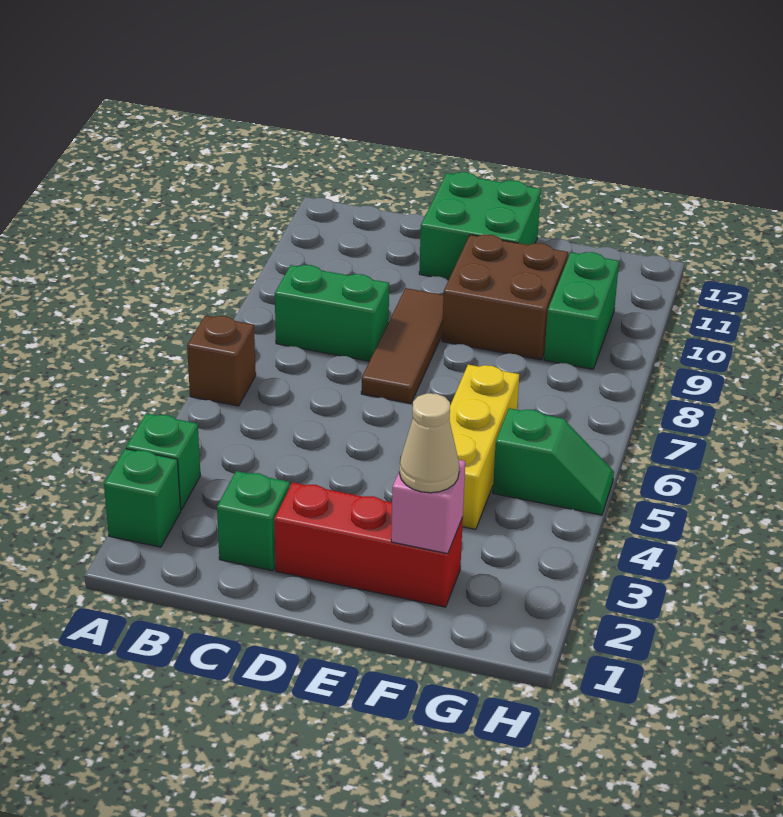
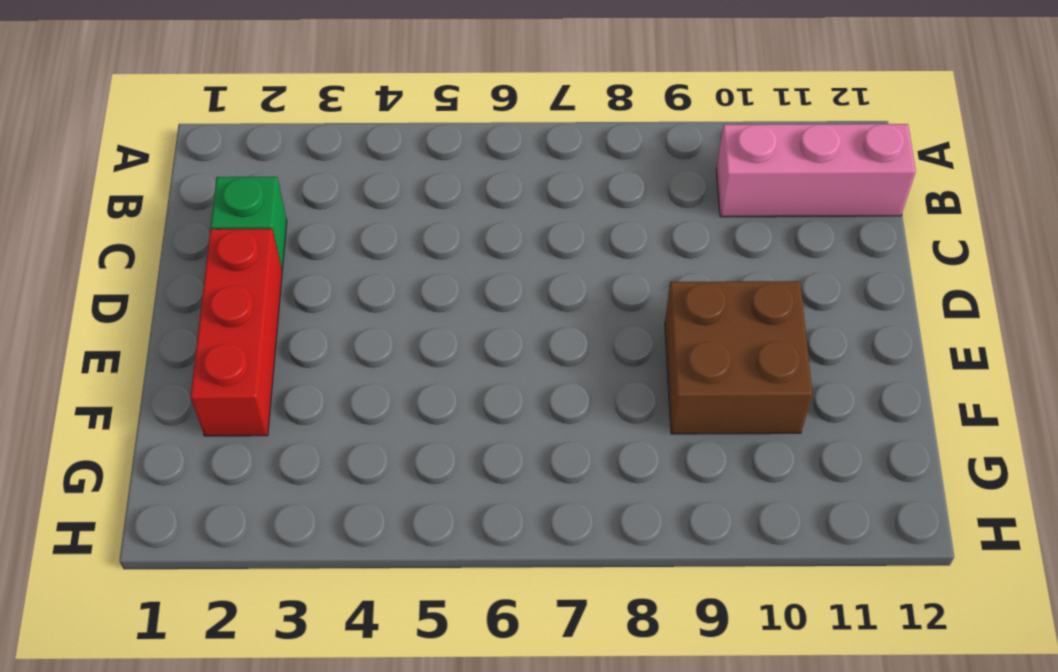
pink 1x3 brick [716,124,916,217] -> none
none -> green 1x1 brick [104,449,181,547]
none -> green 1x1 brick [126,413,200,510]
none -> brown 1x1 brick [187,315,256,406]

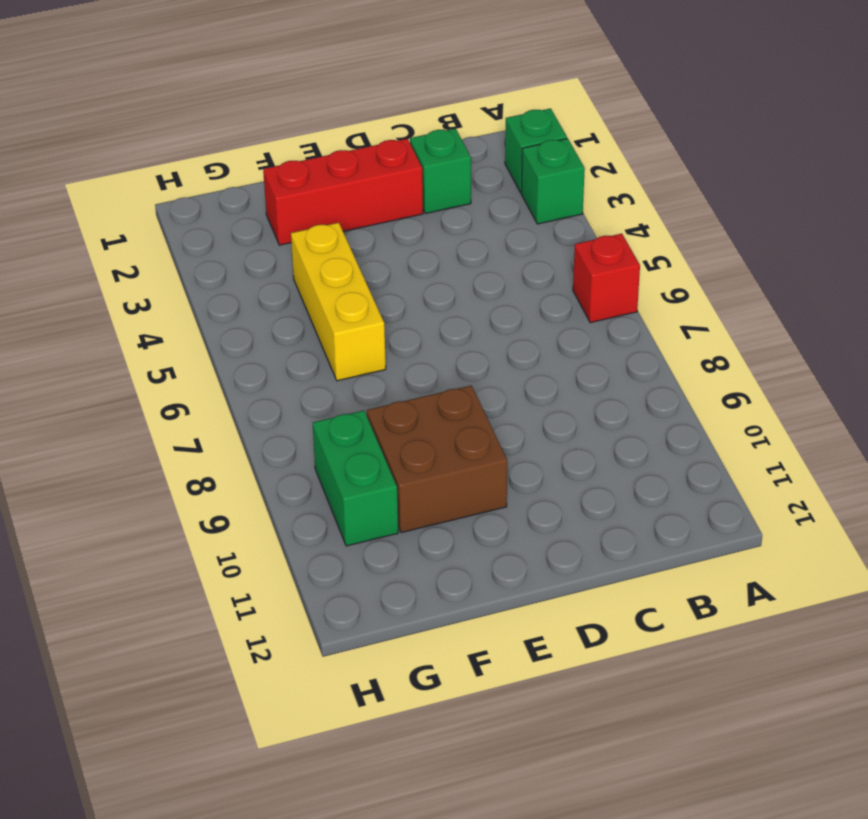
red 1x1 brick [573,234,640,323] -> brown 1x1 brick [187,315,256,406]
none -> green 1x2 brick [275,265,389,361]
none -> brown 1x3 tile [361,288,444,404]
none -> green 2x2 brick [419,172,541,280]

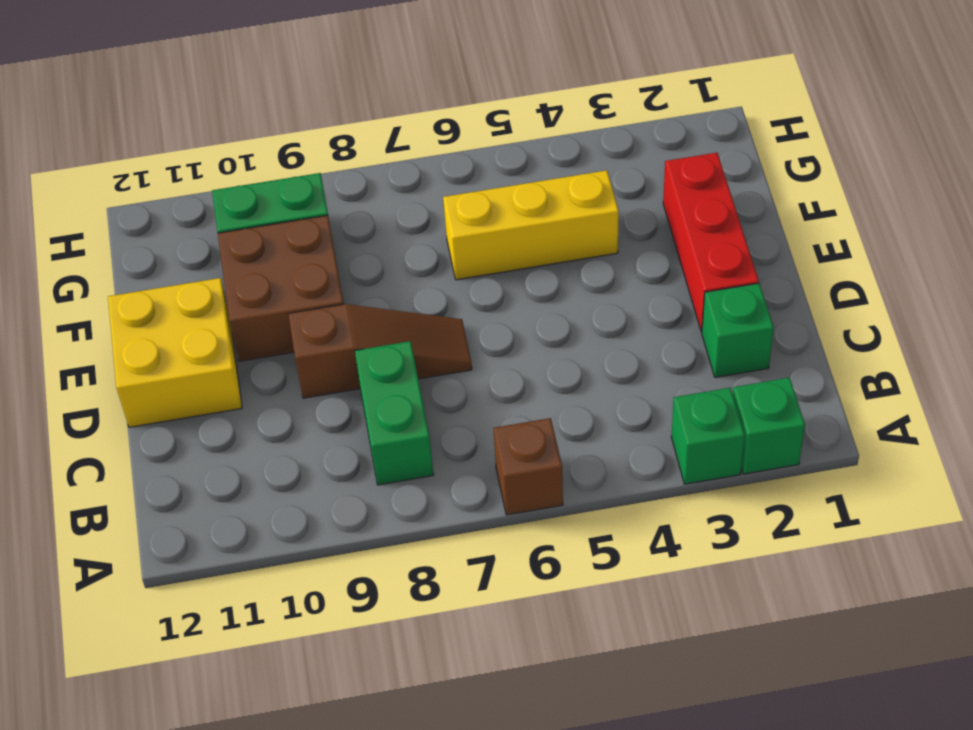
brown 1x3 slope [288,304,472,398] -> brown 1x3 tile [361,288,444,404]
yellow 2x2 brick [108,278,242,427] -> green 2x2 brick [419,172,541,280]
none -> green 1x2 slope [493,408,614,515]
none -> pink 1x1 brick [391,460,465,554]
none -> tan 1x1 cone [399,393,459,493]

